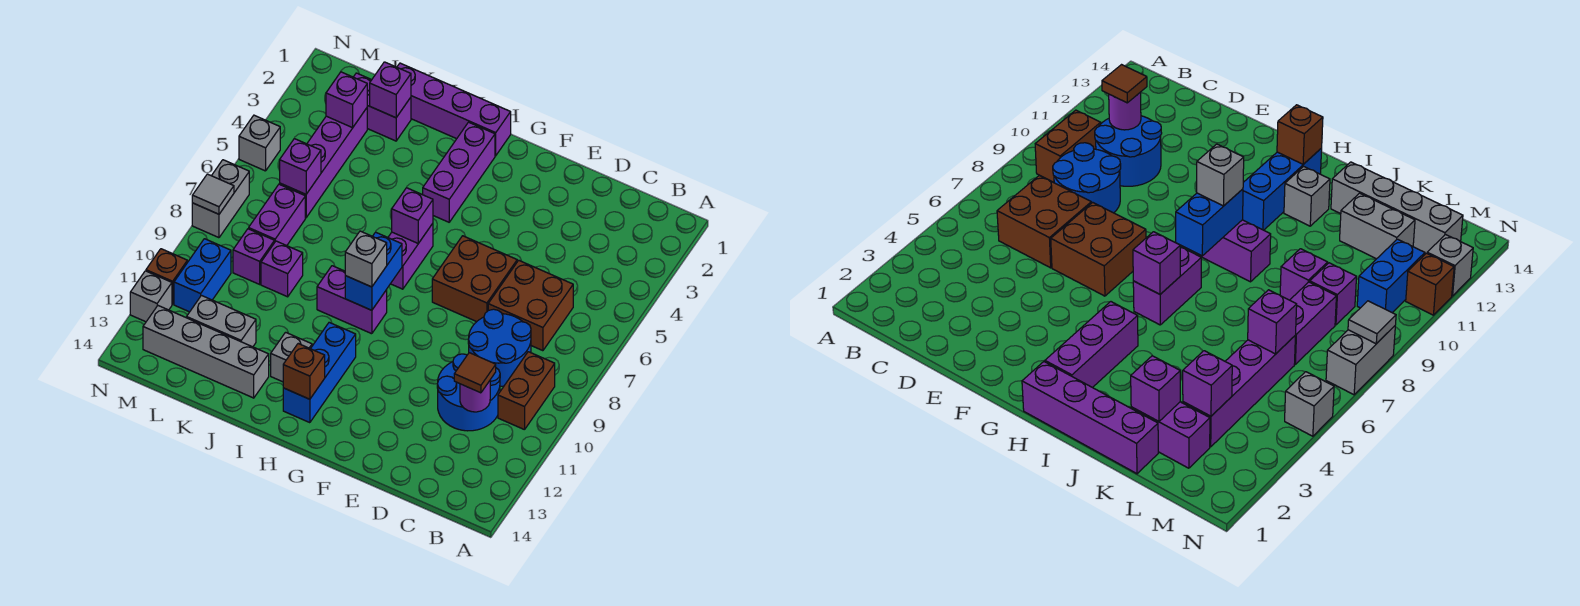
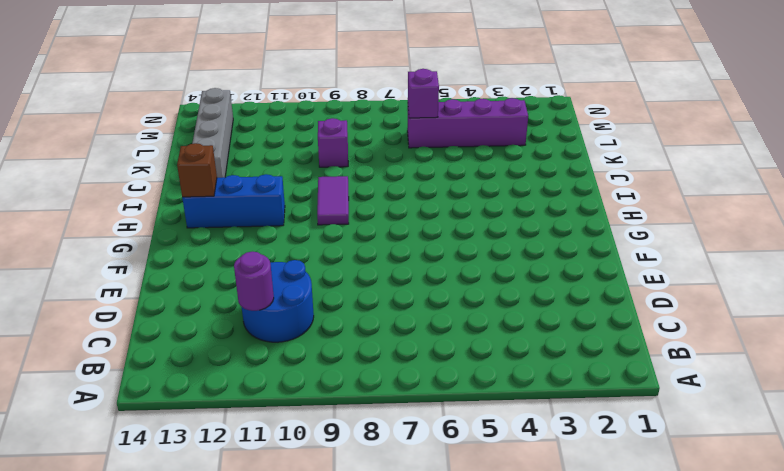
purple 1x2 tile [317,176,349,225] -> purple 1x2 brick [317,266,387,334]
none -> brown 1x2 brick [498,352,555,430]
none -> brown 2x2 brick [488,260,573,351]
none -> blue 2x2 round brick [468,309,531,386]
none -> brown 2x2 brick [432,236,517,322]

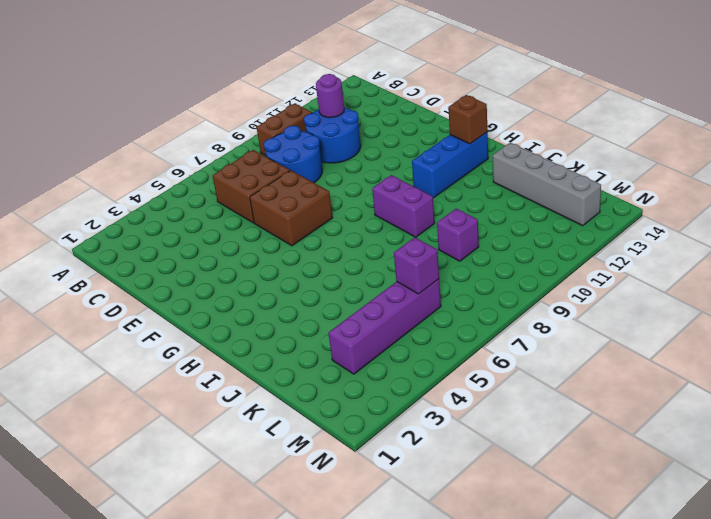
none -> purple 1x4 brick [397,63,511,156]
none -> purple 1x3 brick [423,122,495,222]
none -> purple 1x2 brick [388,223,433,289]
none -> grey 1x1 brick [271,332,312,382]

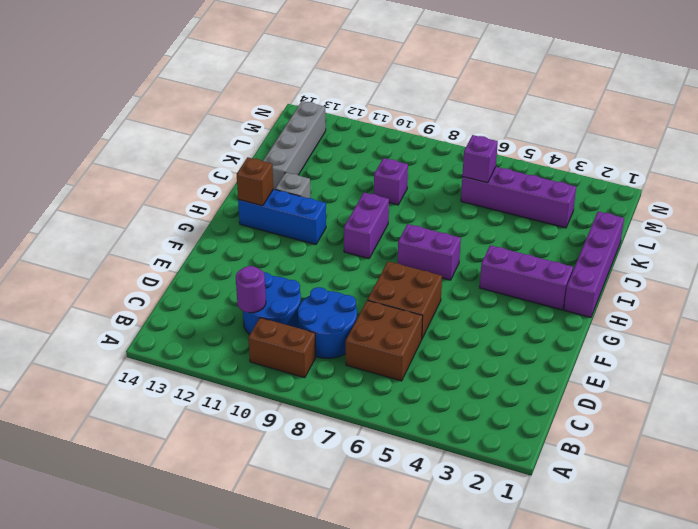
none -> purple 1x2 brick [354,73,411,141]
none -> grey 1x2 brick [187,296,256,347]
none -> purple 1x2 brick [249,184,305,246]
none -> purple 1x1 brick [233,229,274,284]

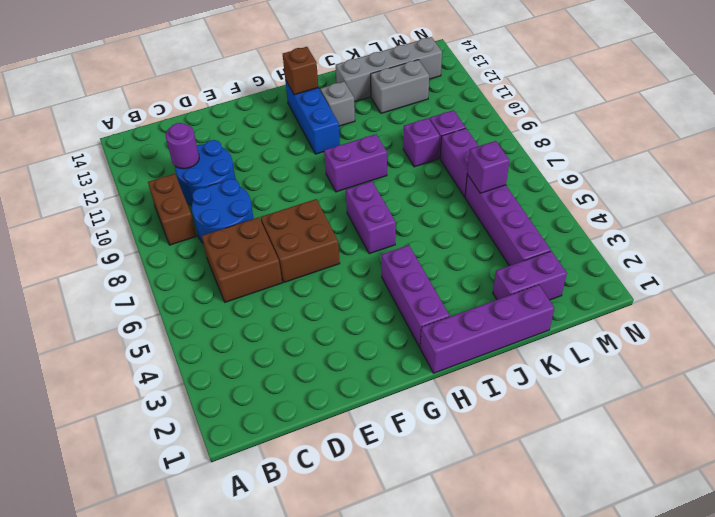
none -> blue 1x2 brick [174,239,231,312]
none -> grey 1x1 brick [239,115,280,171]
none -> grey 1x2 brick [192,160,249,238]
none -> brown 1x1 brick [146,249,187,304]

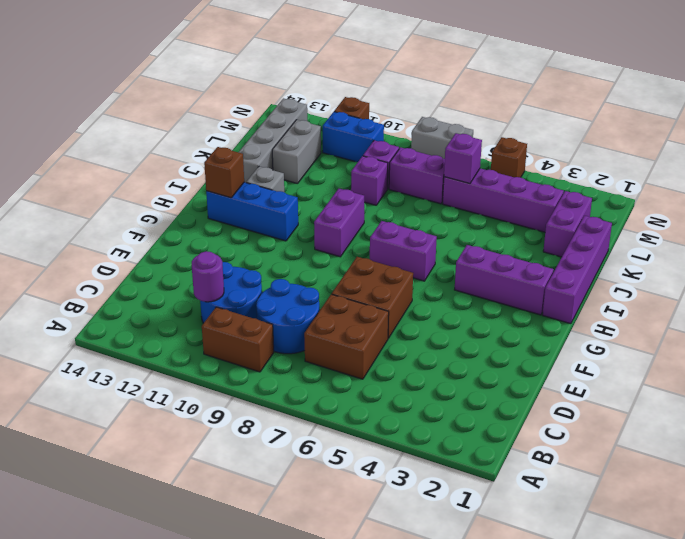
brown 1x1 brick [491,137,527,177] -> grey 1x1 brick [239,115,280,171]
none -> grey 1x1 brick [130,271,172,322]
none -> purple 1x1 brick [392,188,433,243]
none -> blue 1x2 brick [345,232,402,310]
none -> purple 1x1 brick [370,62,411,118]

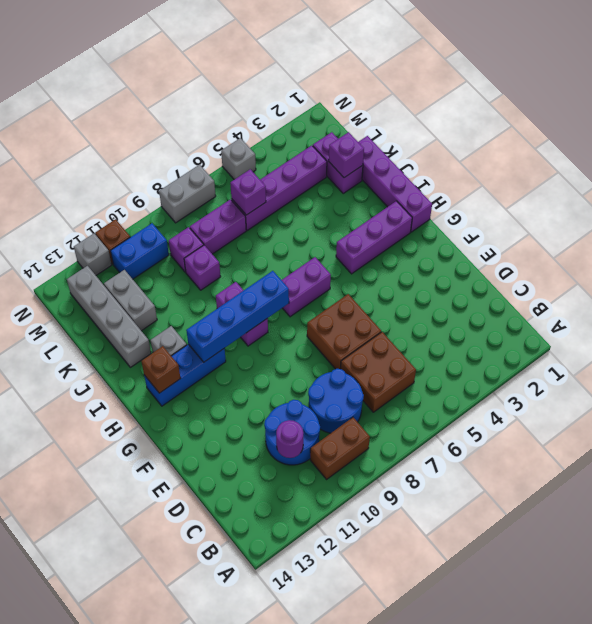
blue 1x4 brick [186,271,289,362] -> blue 1x2 brick [345,232,402,310]
none -> purple 1x1 brick [392,188,433,243]
none -> purple 1x1 brick [326,72,367,128]
none -> grey 1x1 tile [192,174,234,214]
none -> brown 1x1 tile [454,353,496,393]

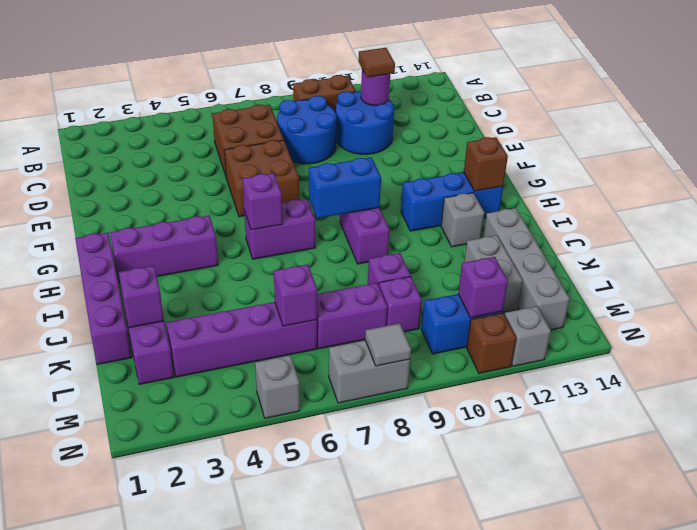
purple 1x1 brick [458,257,508,318] -> purple 1x1 brick moved to [326,72,367,128]
none -> grey 1x1 brick [345,231,387,287]

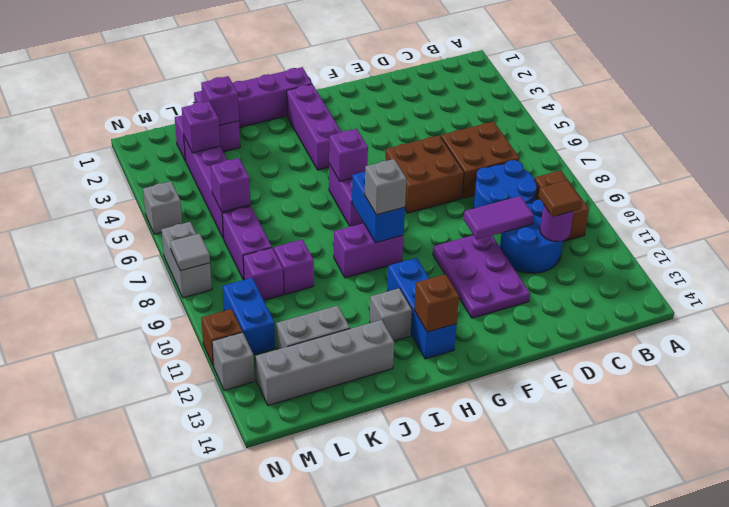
purple 1x2 tile [464,196,534,239] -> none
purple 2x3 plate [433,235,530,318] -> none

